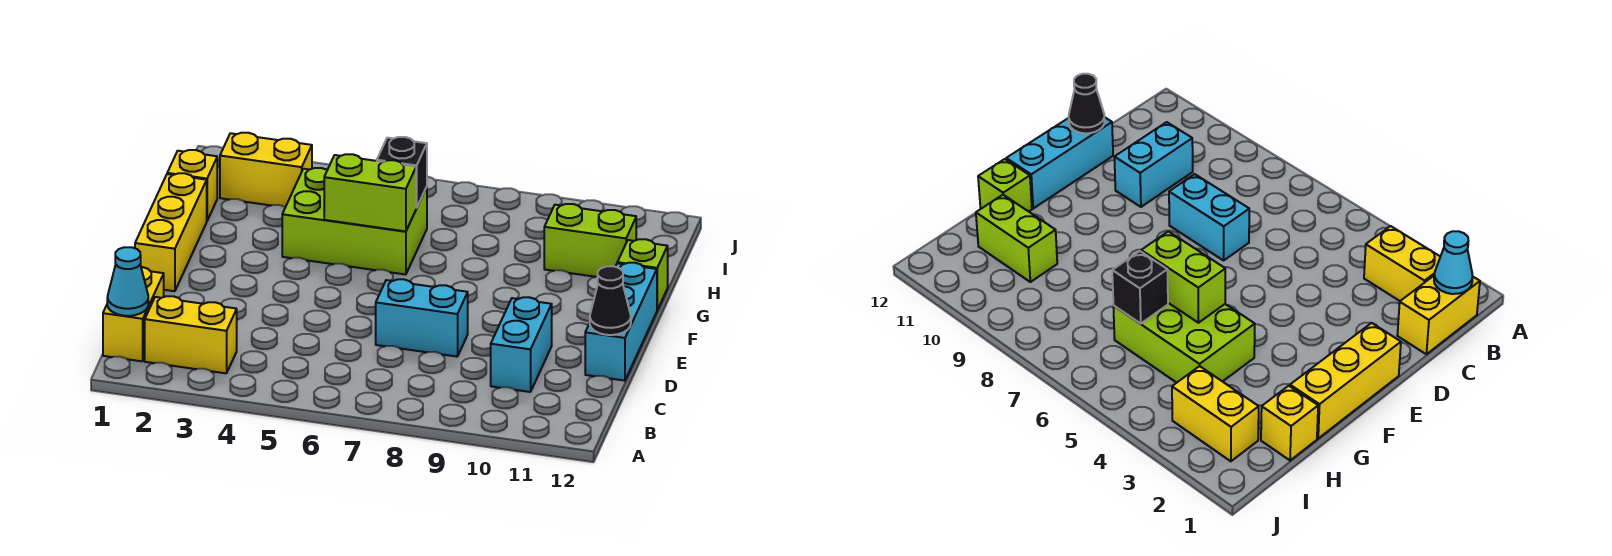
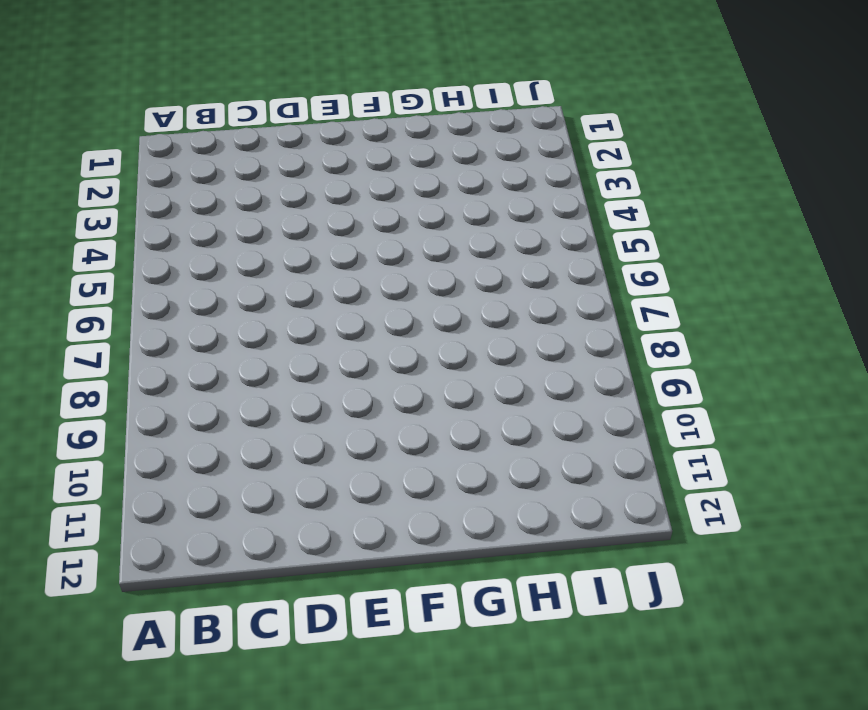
none -> yellow 1x2 brick [103,267,164,361]
none -> yellow 1x2 brick [145,296,237,373]
none -> cyan 1x2 brick [491,297,552,392]

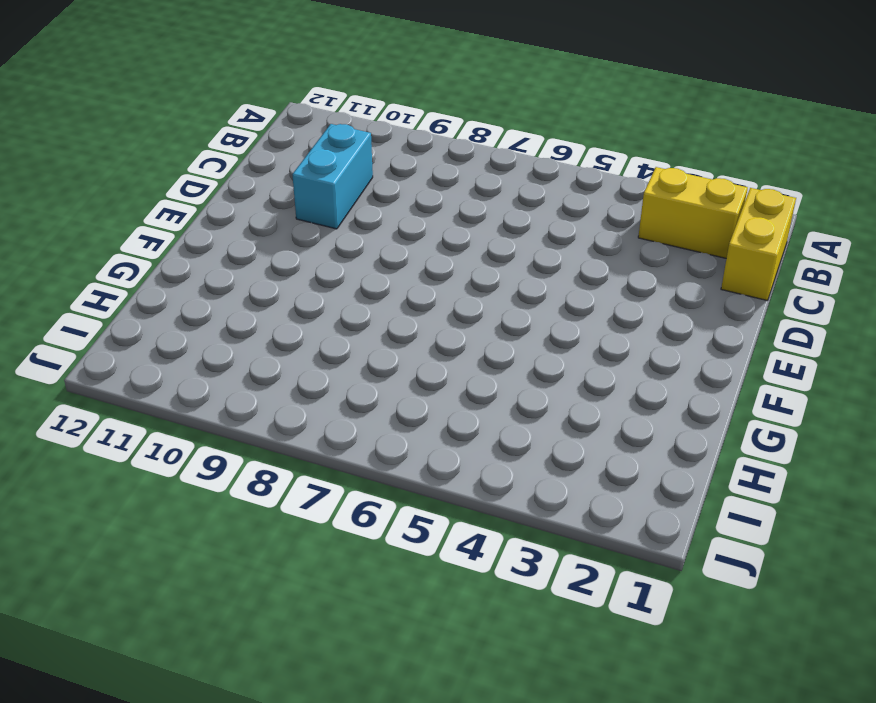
none -> cyan 1x2 brick [376,279,468,357]
none -> cyan 1x3 brick [585,263,657,381]
none -> yellow 1x3 brick [135,173,207,291]

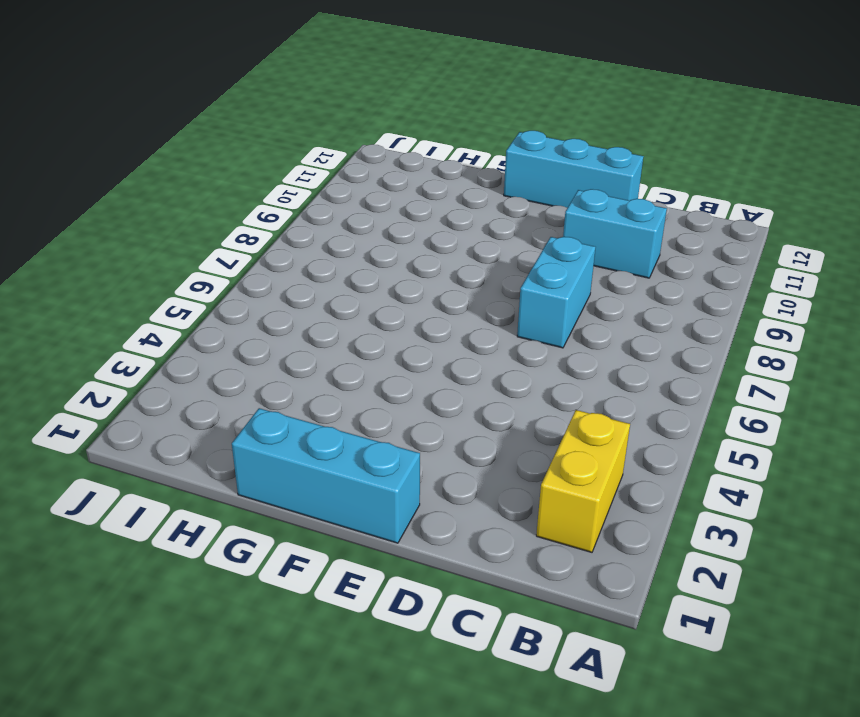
cyan 1x3 brick [232,408,420,543] -> yellow 1x3 brick [135,173,207,291]
none -> yellow 1x2 brick [103,267,164,361]
none -> lime 2x3 brick [282,168,427,275]
none -> lime 1x1 brick [617,239,668,310]

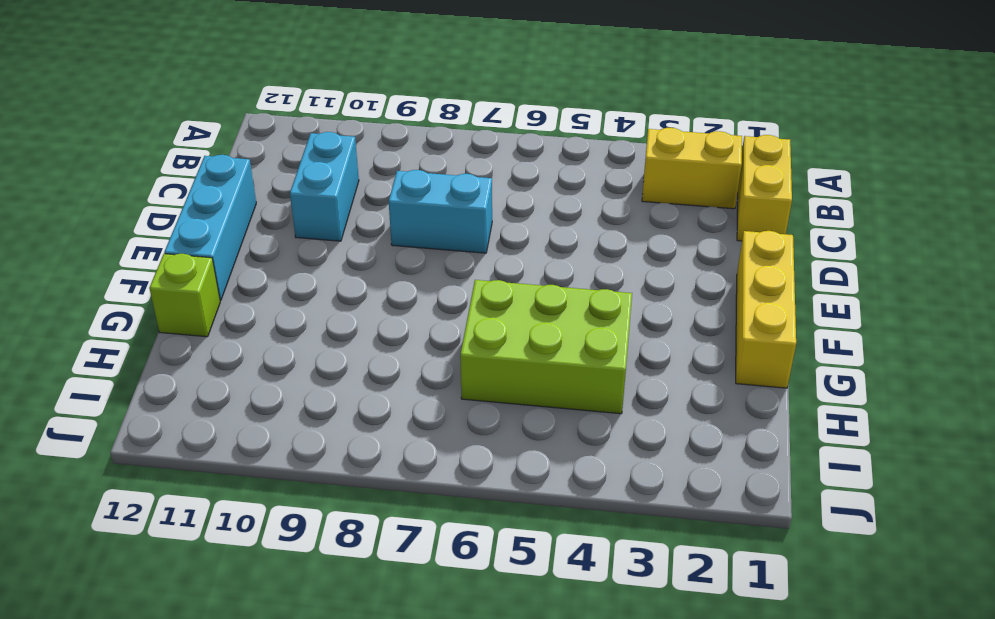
none -> yellow 1x1 brick [167,150,217,220]
none -> lime 1x2 brick [544,204,636,277]
none -> yellow 1x2 brick [220,133,312,207]

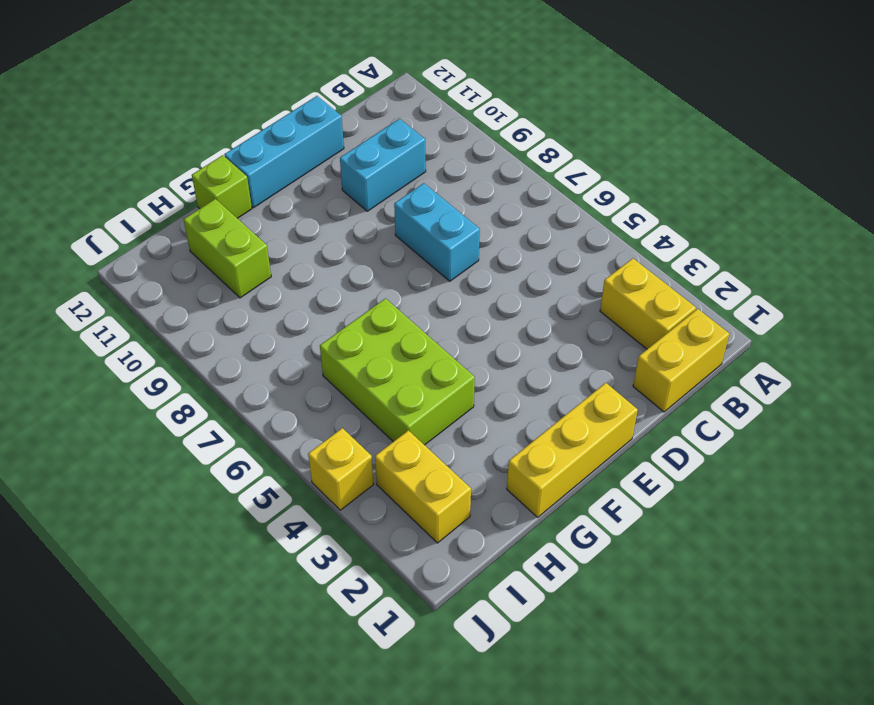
yellow 1x1 brick [308,428,374,510] -> yellow 1x1 brick moved to [167,150,217,220]
none -> cyan 1x1 cone [107,247,148,316]
none -> black 1x1 cone [590,266,631,335]
none -> lime 1x2 brick [324,154,416,231]

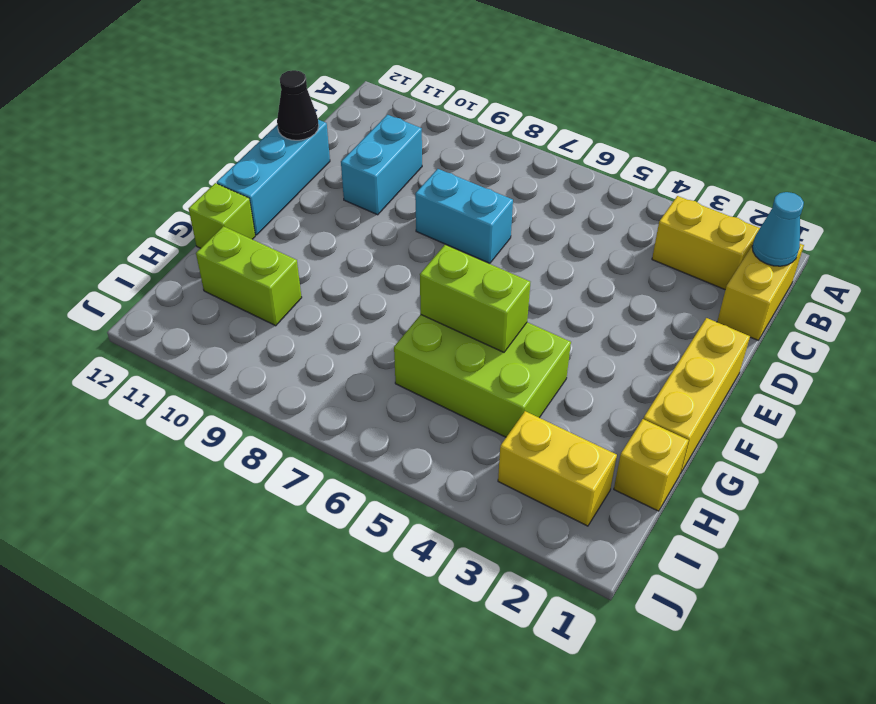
none -> black 1x1 brick [377,137,427,208]

